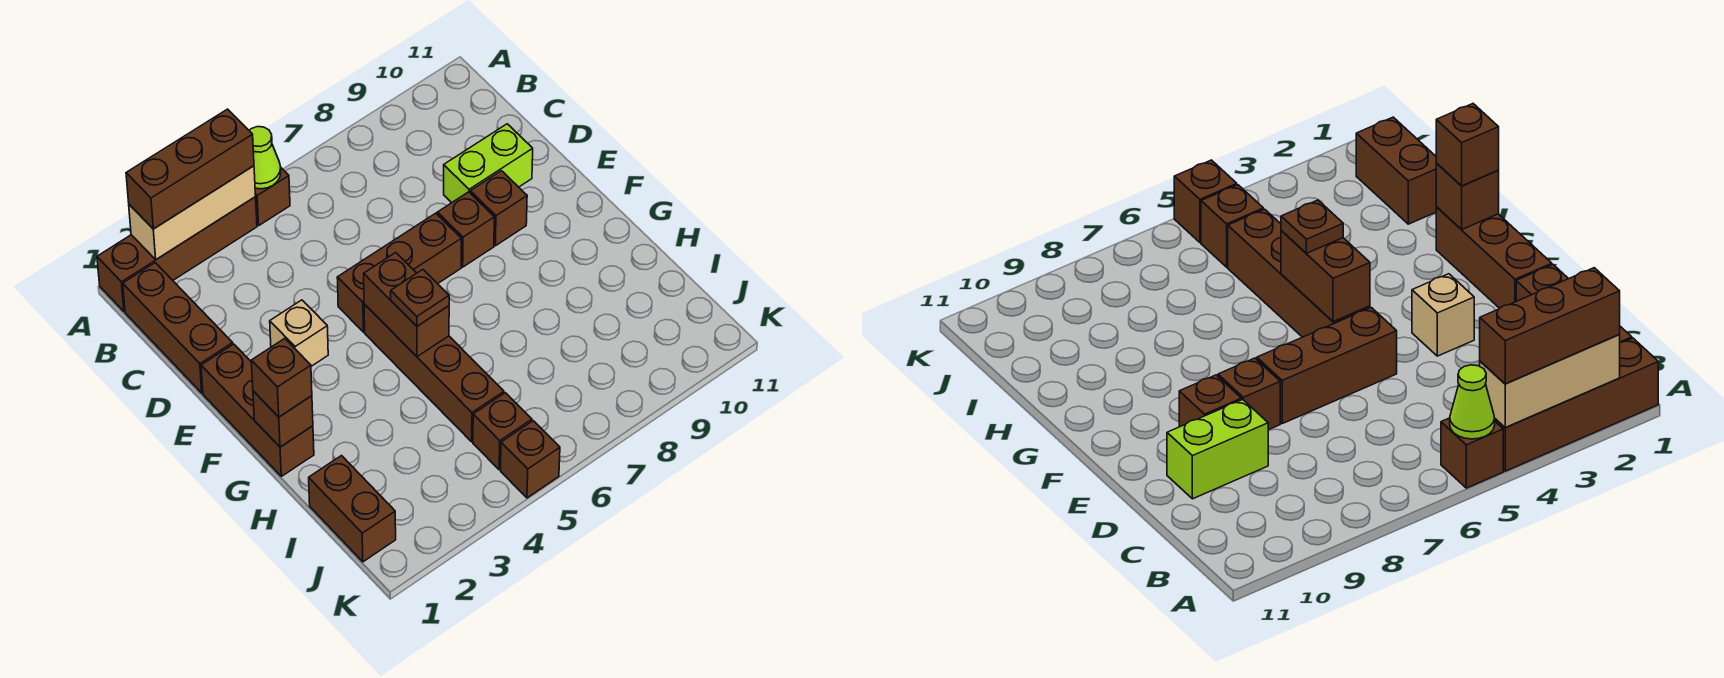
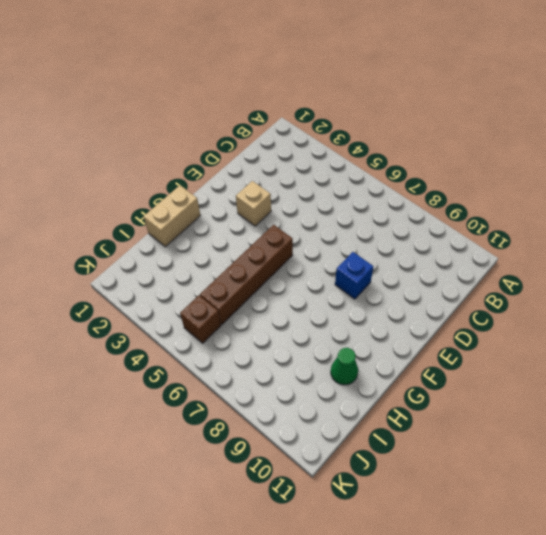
blue 1x1 brick [335,252,373,299] -> brown 1x1 brick [437,192,494,267]
tan 1x2 brick [144,186,200,247] -> brown 1x3 brick [201,344,314,476]
green 1x1 cone [331,348,358,385] -> none
none -> brown 1x4 brick [97,197,257,311]
none -> brown 1x1 brick [255,168,290,225]
none -> brown 1x3 brick [123,263,233,393]

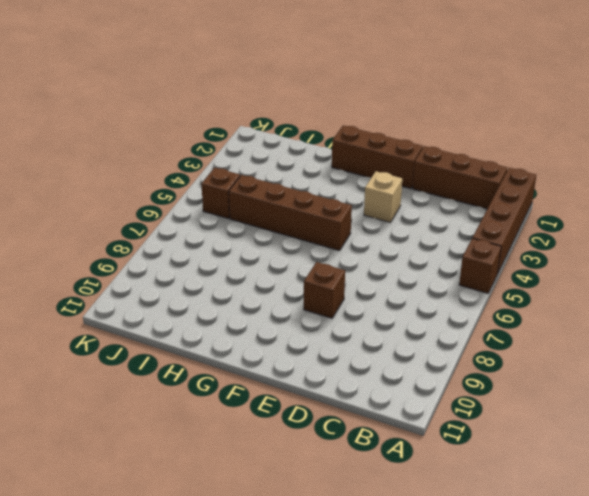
none -> lime 1x2 brick [444,124,533,203]
none -> brown 1x3 brick [337,213,461,332]
none -> brown 1x1 brick [470,171,527,246]

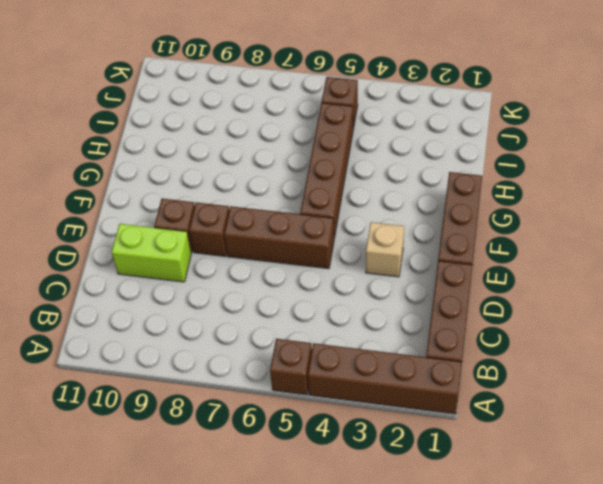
none -> brown 1x2 brick [309,456,396,562]
none -> brown 1x1 brick [501,421,560,498]
none -> tan 1x3 brick [129,166,256,259]

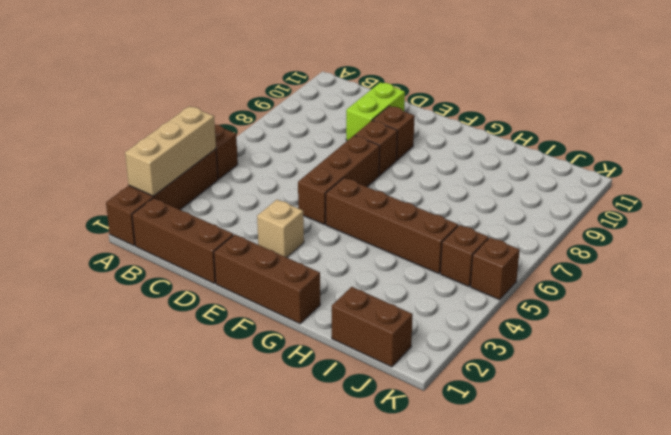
none -> lime 1x1 cone [249,127,281,189]
none -> brown 1x2 brick [364,253,449,357]
none -> brown 1x1 brick [253,391,313,447]

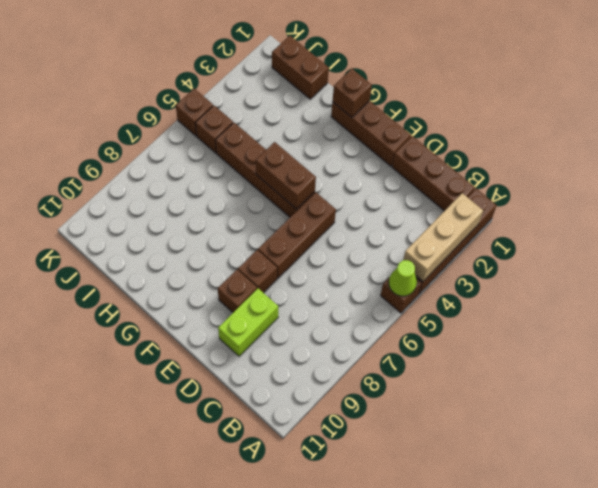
none -> tan 1x1 brick [270,300,328,366]
none -> brown 1x3 brick [126,109,254,229]
none -> brown 1x1 brick [251,338,312,417]

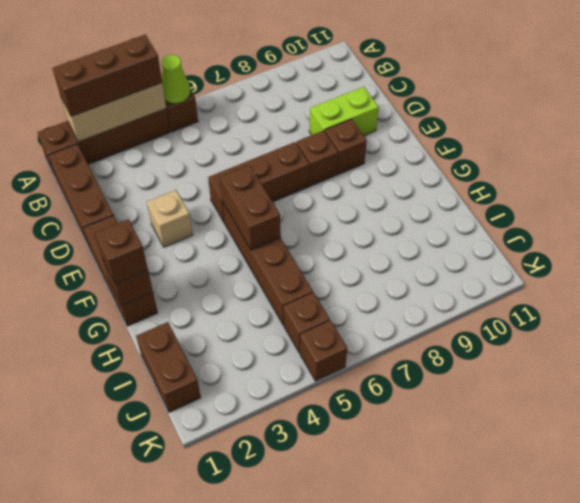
none -> brown 1x1 plate [391,270,449,326]

